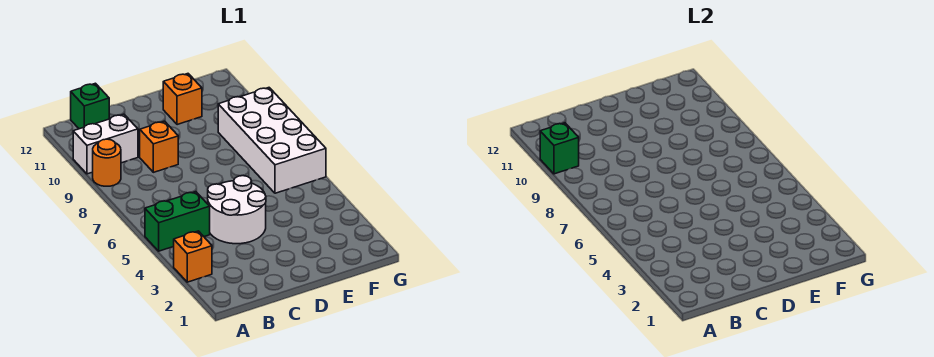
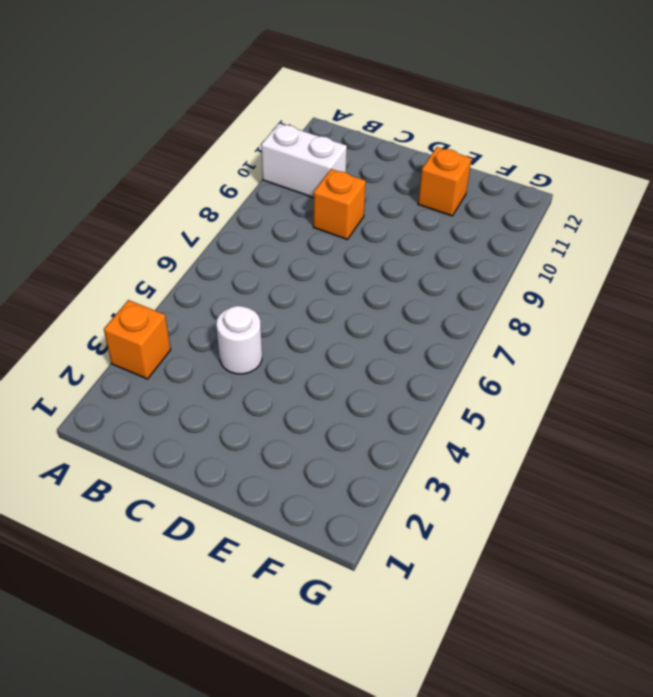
white 1x1 round brick [216,306,262,374] -> white 2x2 round brick [208,176,266,244]
none -> green 1x2 brick [145,192,210,251]
none -> orange 1x1 round brick [93,139,121,186]

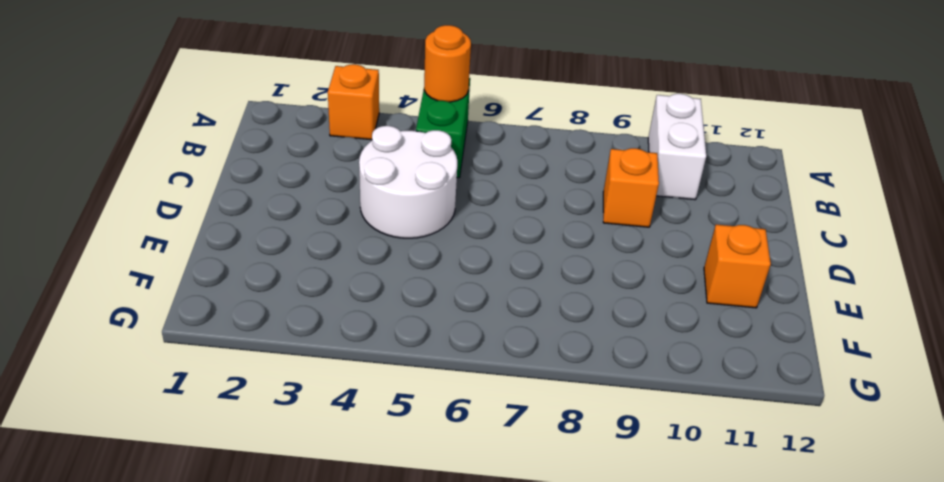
orange 1x1 round brick [424,25,471,102] -> orange 1x1 round brick moved to [93,139,121,186]
none -> green 1x1 brick [71,83,109,129]
none -> white 2x4 brick [218,88,326,193]

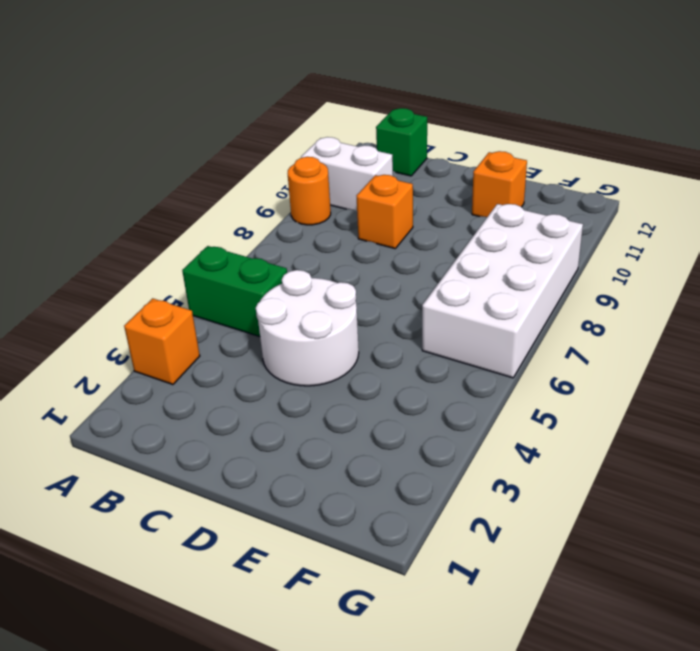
none -> green 1x1 brick [540,123,579,174]

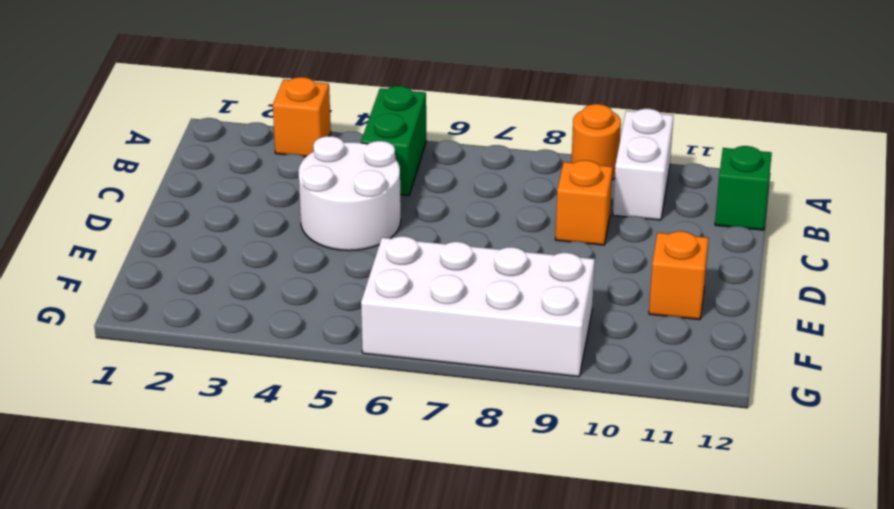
none -> green 1x1 brick [540,123,579,174]

